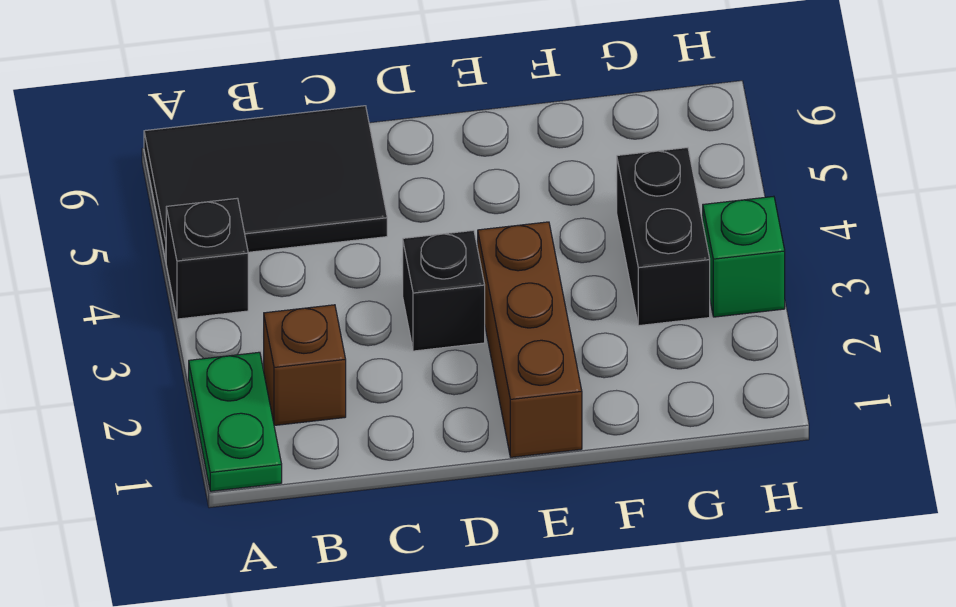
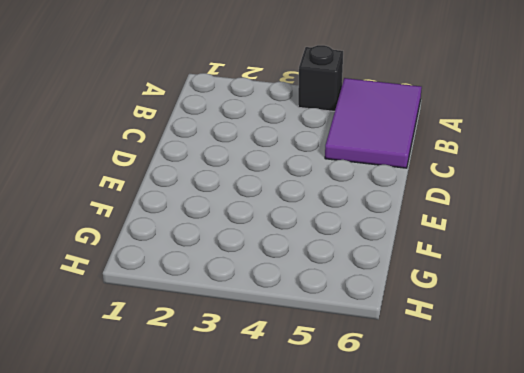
purple 2x3 tile [325,78,422,168] -> black 2x3 tile [144,106,387,260]
none -> green 1x2 plate [189,352,282,491]
none -> brown 1x1 brick [264,305,346,425]

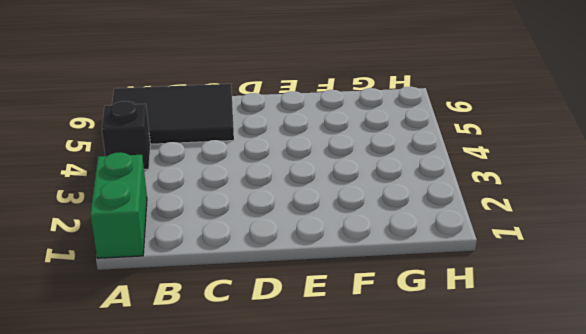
green 1x2 brick [90,152,147,258] -> green 1x2 plate [189,352,282,491]
none -> brown 1x1 brick [264,305,346,425]
none -> black 1x1 brick [403,230,485,351]

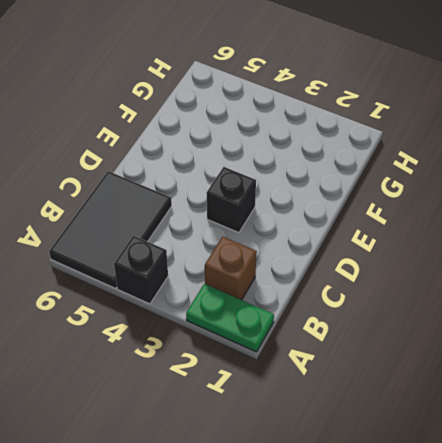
none -> brown 1x3 brick [478,222,582,457]
none -> black 1x2 brick [617,148,710,326]

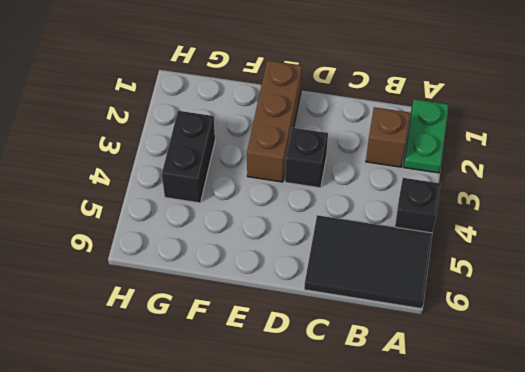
none -> green 1x1 brick [703,196,785,317]

